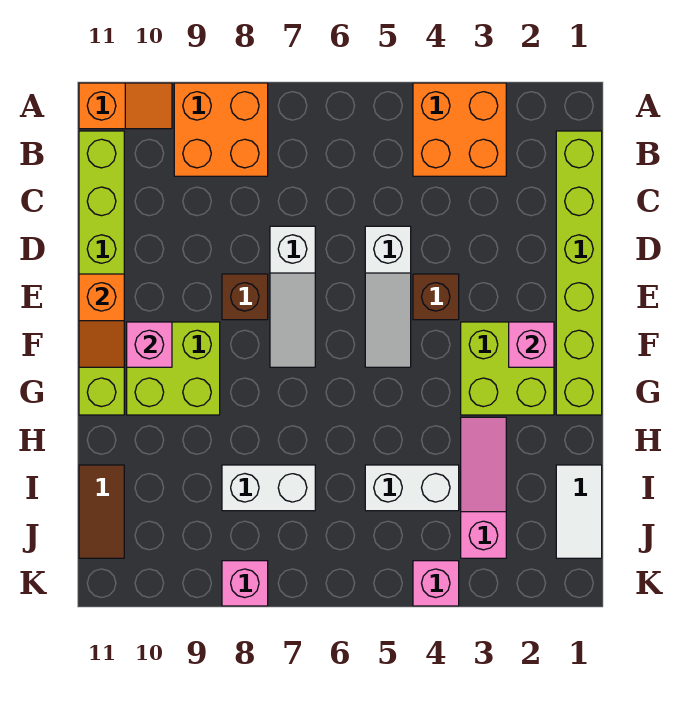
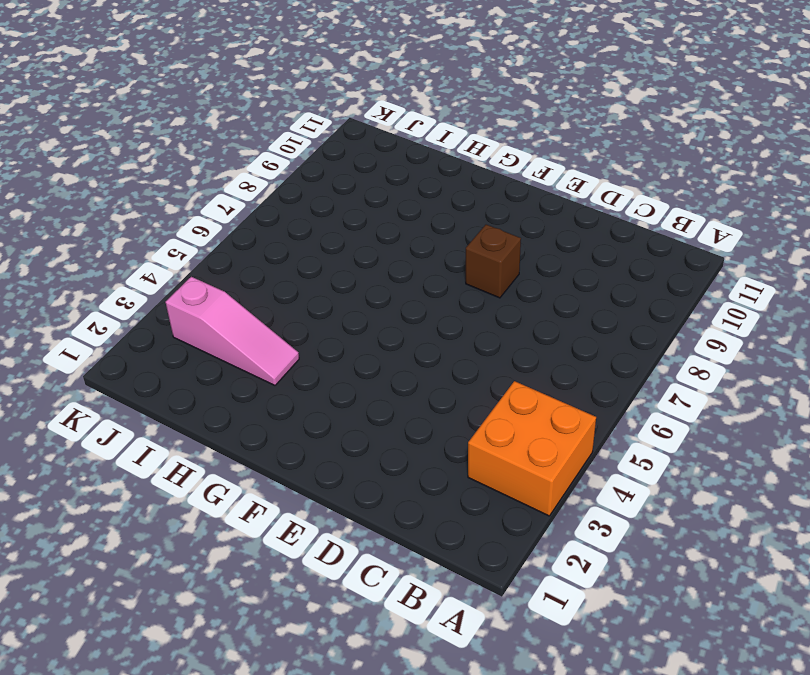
none -> orange 2x2 brick [174,83,268,176]
none -> orange 1x2 slope [79,83,172,129]
none -> lime 1x6 brick [556,131,602,415]

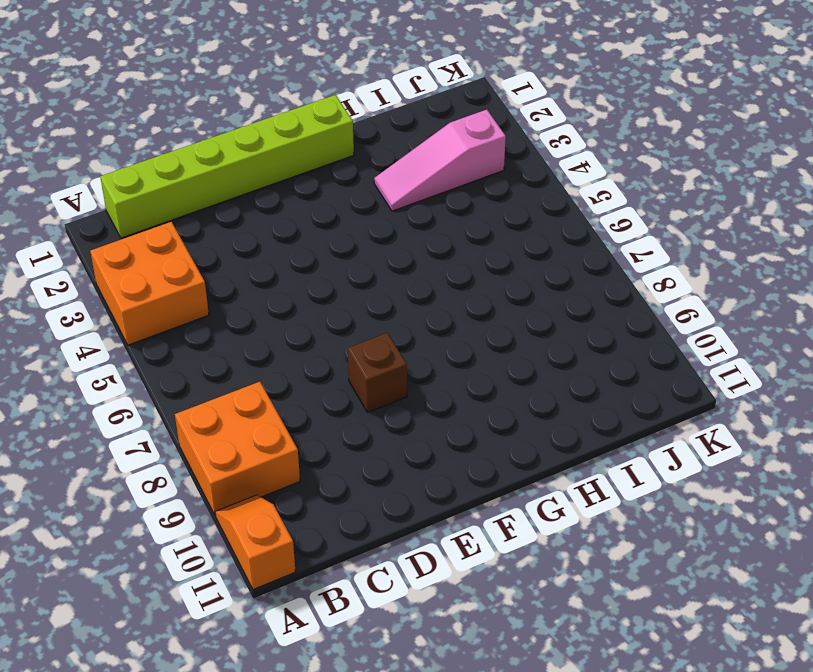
none -> lime 1x6 brick [79,131,124,415]
none -> white 1x3 slope [365,226,411,367]
none -> white 1x3 slope [270,226,315,367]

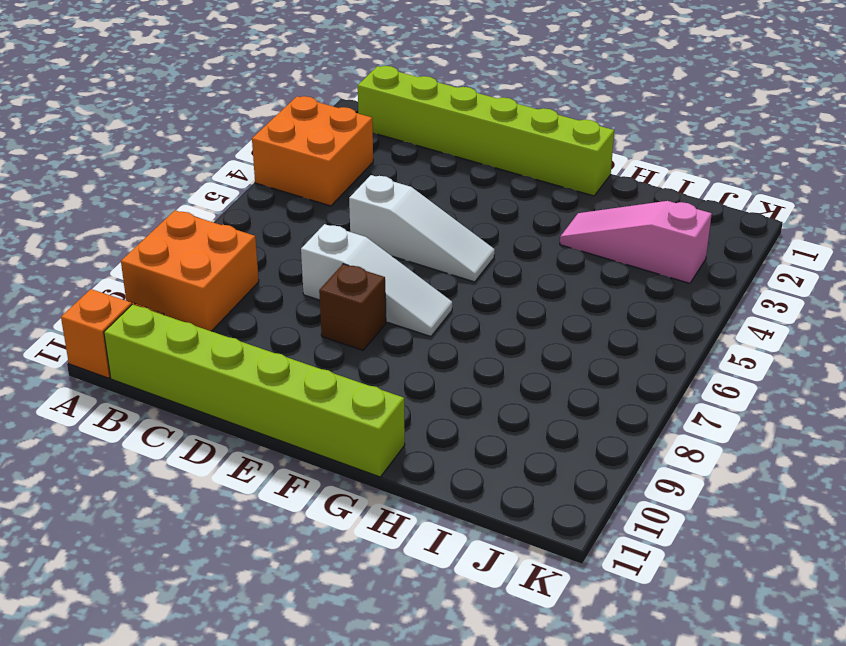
none -> brown 1x1 brick [413,274,459,320]
none -> lime 2x2 brick [461,322,554,415]
none -> lime 2x2 brick [127,322,220,415]

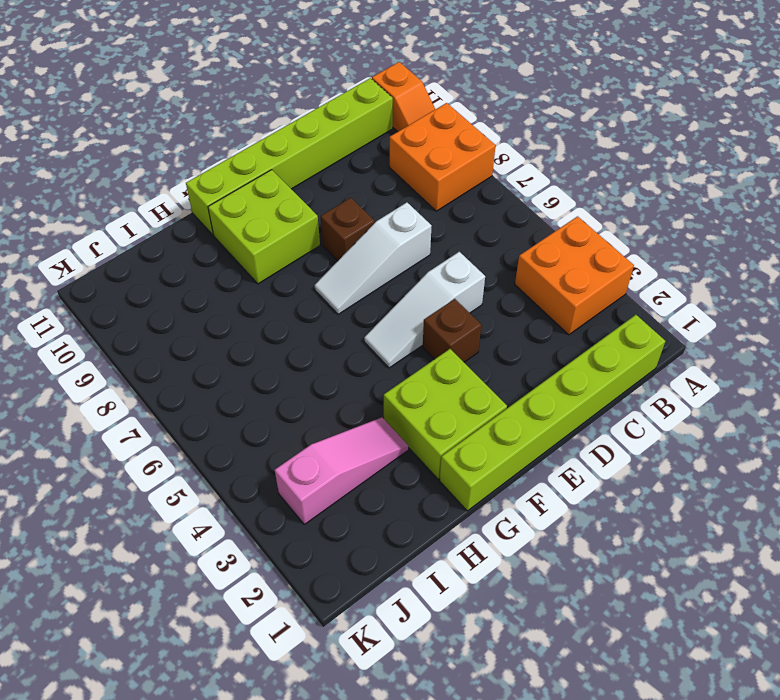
none -> white 1x2 tile [556,465,602,558]
none -> white 1x2 brick [365,465,459,511]
none -> white 1x2 brick [222,465,315,511]

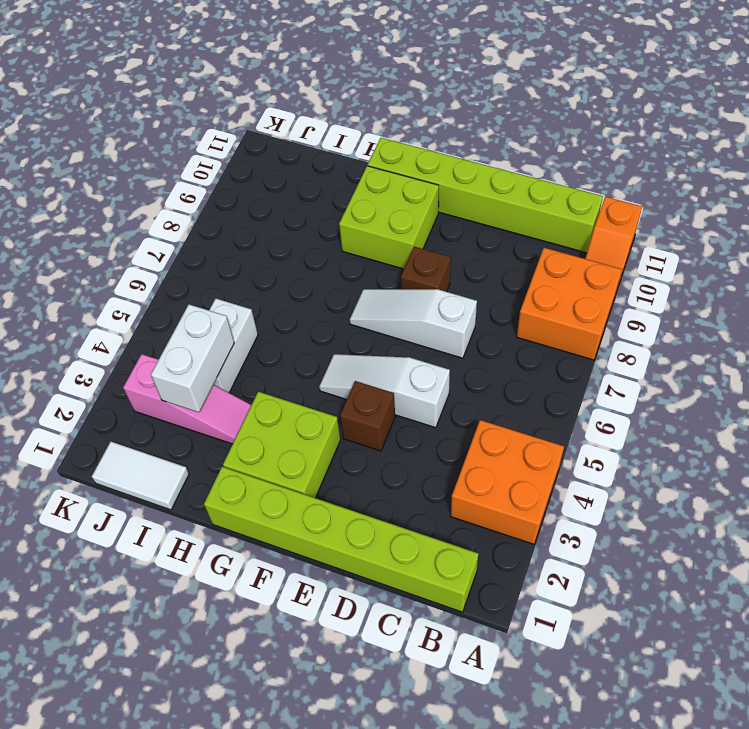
white 1x2 brick [151,305,234,412] -> white 1x2 brick moved to [222,465,315,511]
none -> brown 1x2 tile [79,465,124,558]
none -> pink 1x1 brick [413,561,459,606]
none -> pink 1x1 brick [222,561,268,606]

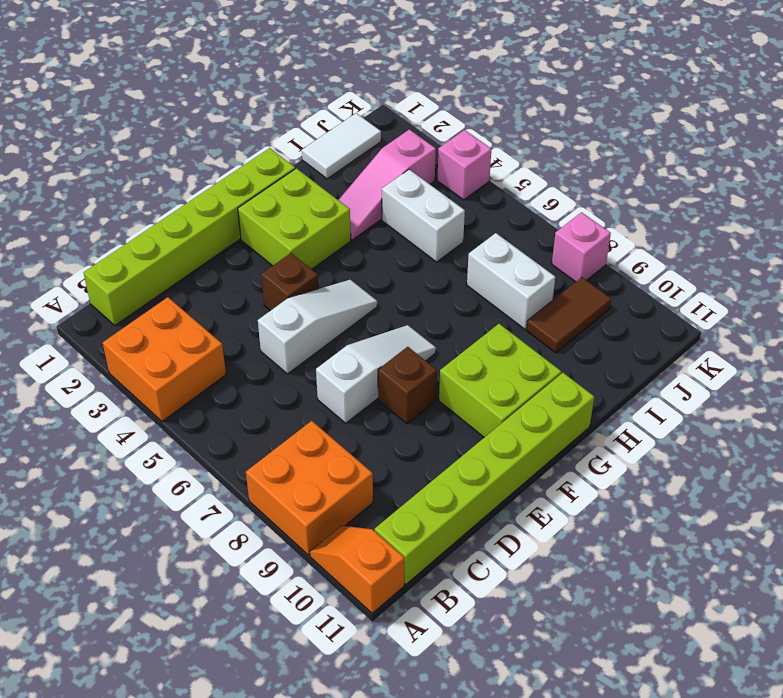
brown 1x2 tile [527,277,611,353] -> brown 1x2 tile moved to [79,465,124,558]
none -> orange 1x2 slope [79,274,124,367]
none -> pink 1x1 brick [509,322,554,367]
none -> pink 1x1 brick [127,322,172,367]

